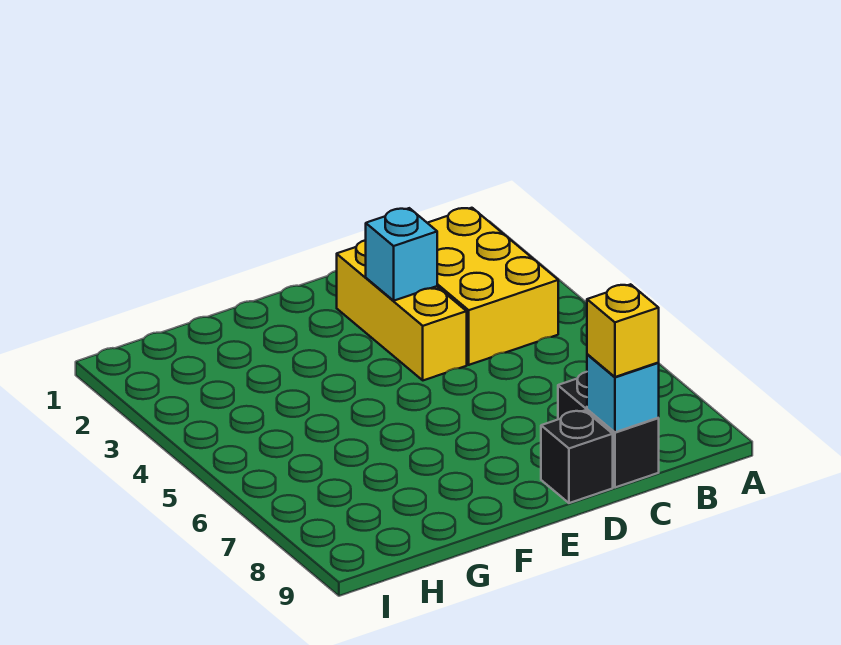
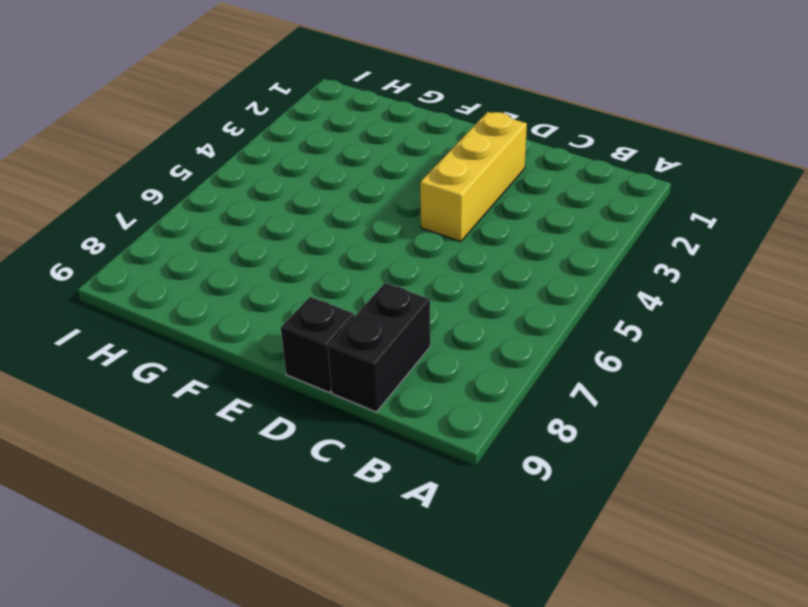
none -> yellow 2x3 brick [428,208,558,365]
none -> cyan 1x1 brick [587,354,659,432]

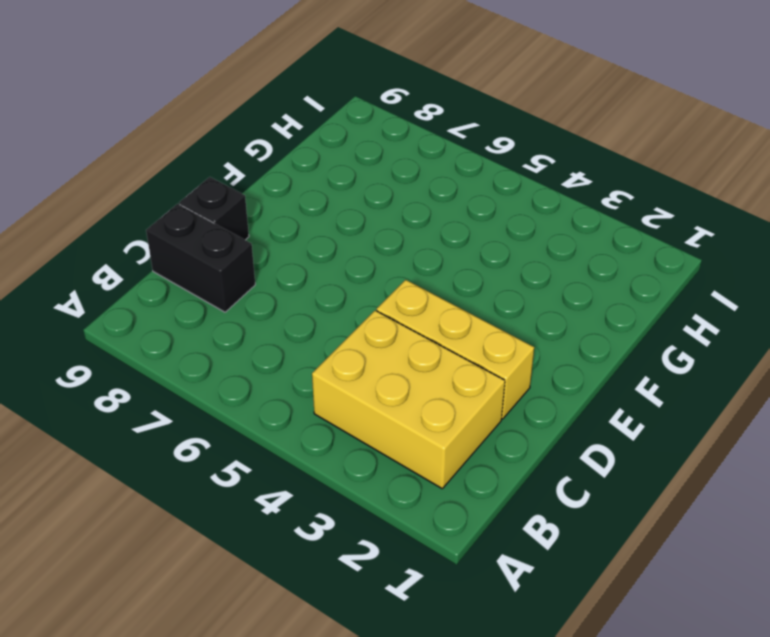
none -> cyan 1x1 brick [587,354,659,432]
none -> cyan 1x1 brick [366,208,437,301]

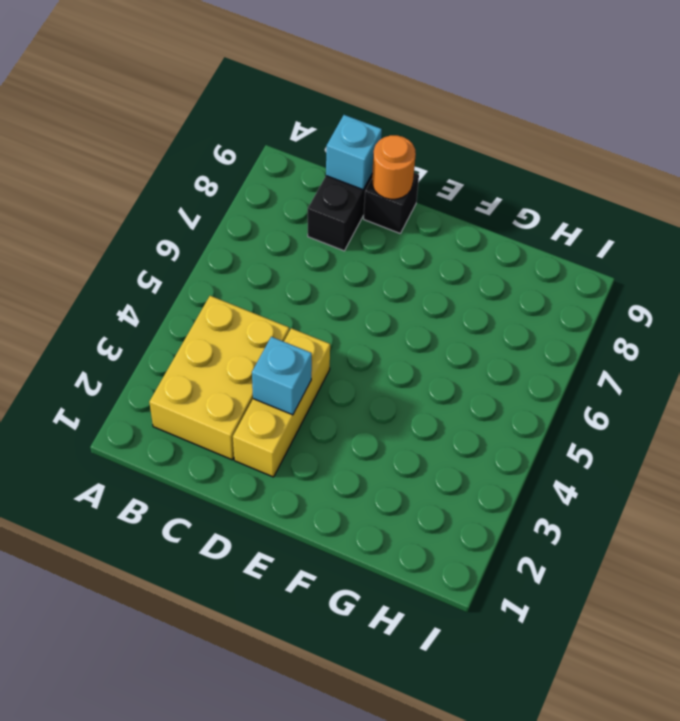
orange 1x1 round brick [372,135,416,199] -> none
none -> yellow 1x1 brick [587,284,659,377]

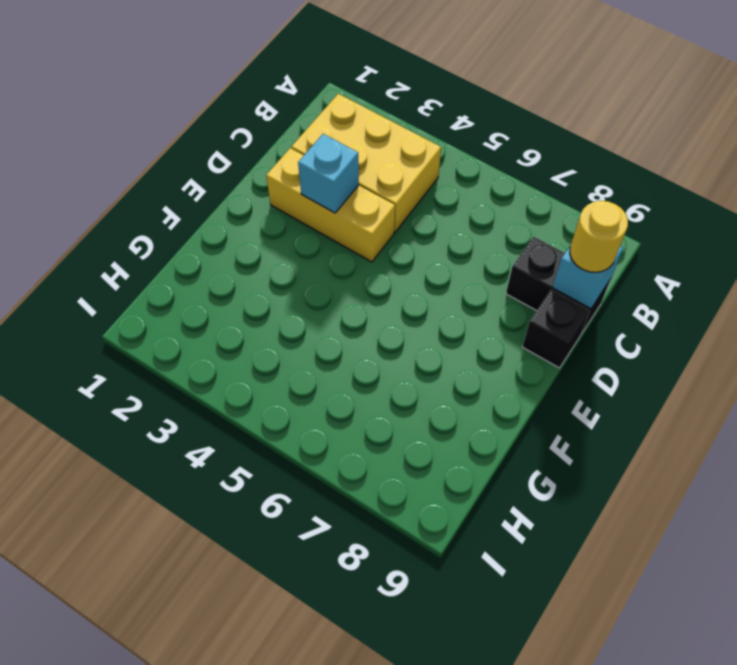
yellow 1x1 round brick [570,201,628,272] -> yellow 1x1 brick [587,284,659,377]

